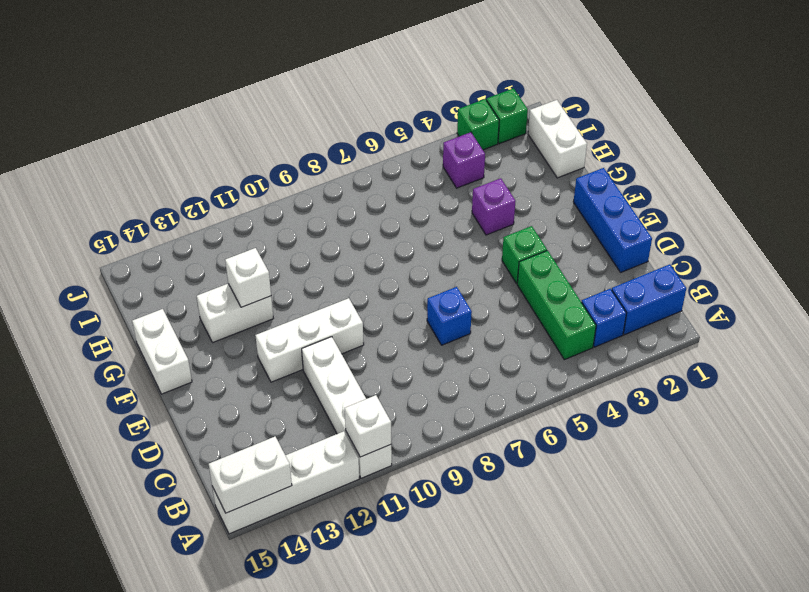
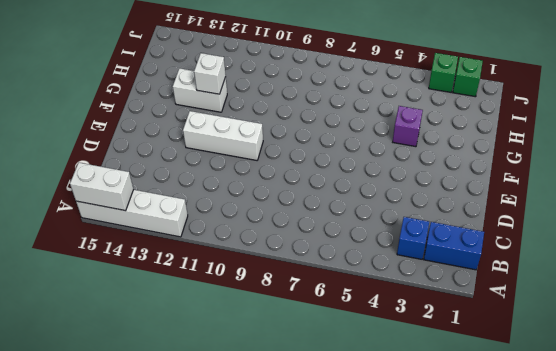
none -> white 1x4 brick [302,337,392,478]
none -> green 1x3 brick [517,251,596,360]
none -> blue 1x3 brick [573,168,652,272]

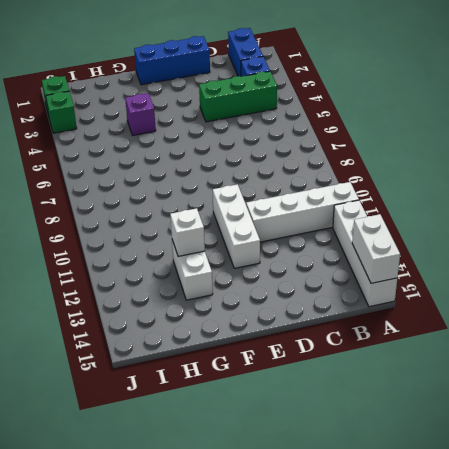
none -> blue 1x1 brick [427,287,472,345]
none -> green 1x1 brick [502,226,547,283]
none -> white 1x2 brick [132,309,192,394]

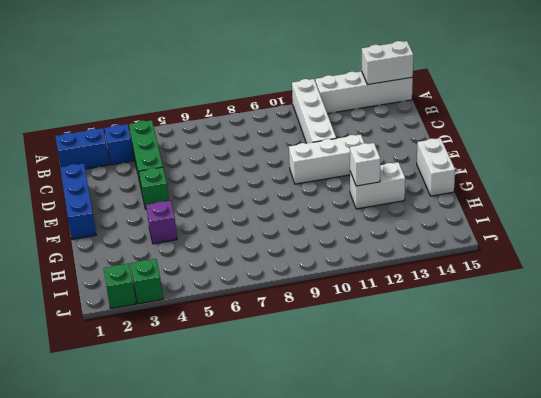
none -> blue 1x1 brick [427,287,472,345]
none -> white 1x2 brick [528,100,587,178]
none -> purple 1x1 brick [443,132,485,188]

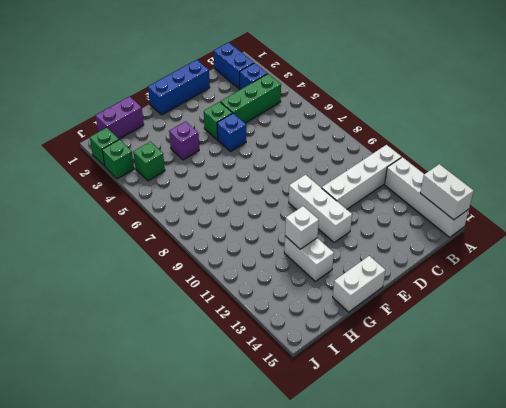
blue 1x1 brick [217,113,246,151] -> blue 1x1 brick moved to [427,287,472,345]
purple 1x2 brick [95,96,144,139] -> white 1x2 brick [528,100,587,178]
green 1x1 brick [133,141,165,181] -> purple 1x1 brick [443,132,485,188]
none -> white 1x1 brick [345,395,391,457]

